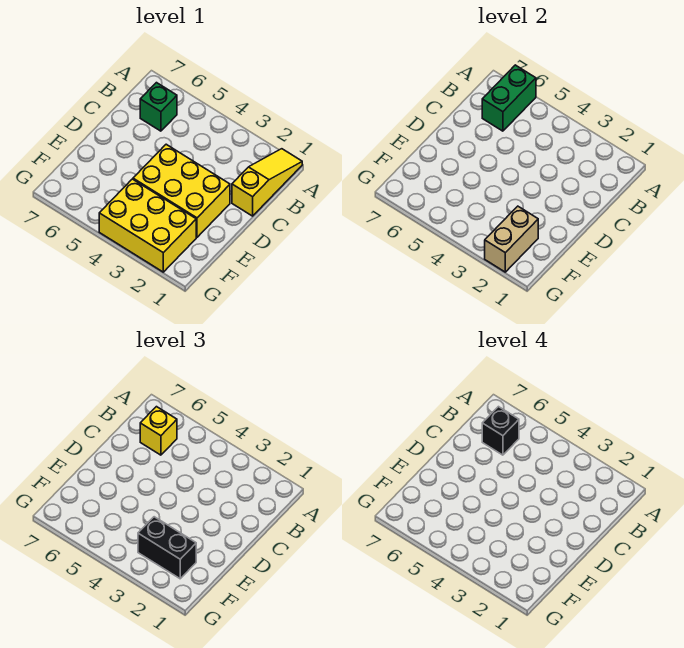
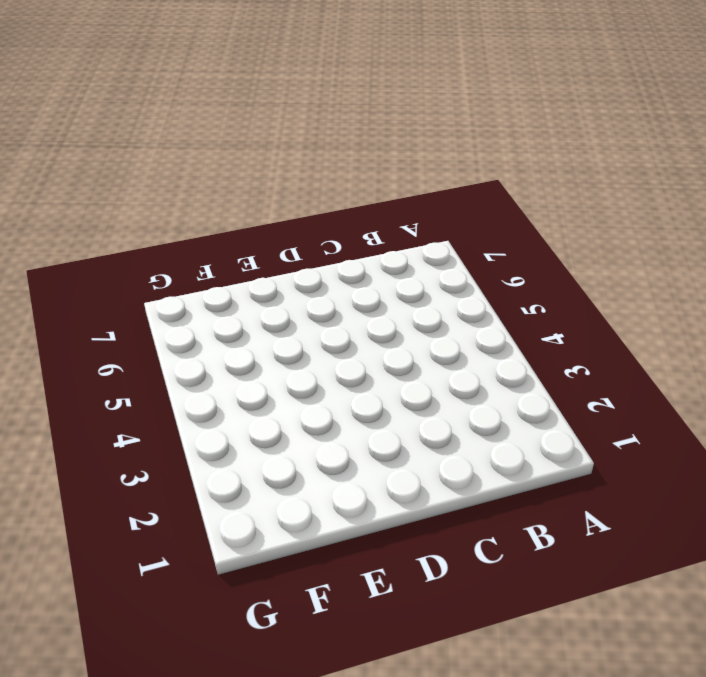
none -> yellow 1x3 slope [232,149,302,216]
none -> green 1x1 brick [140,83,177,131]

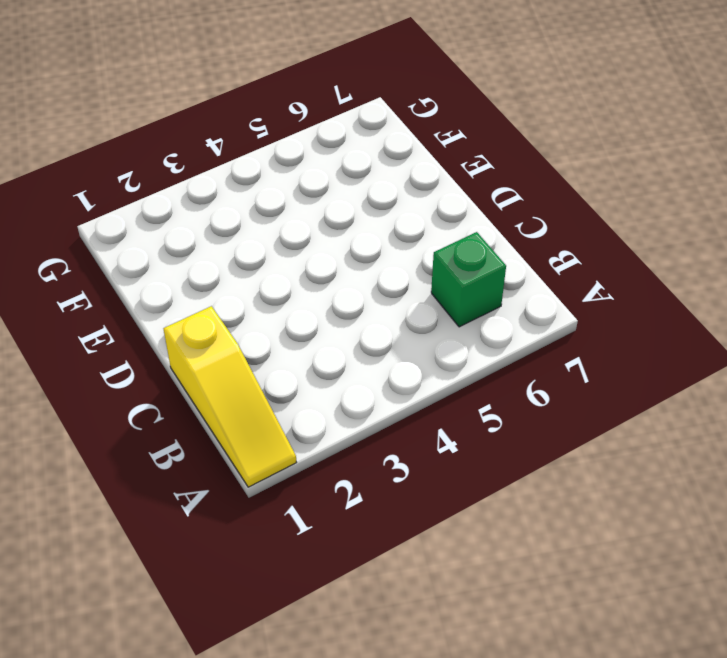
none -> yellow 2x3 brick [133,144,230,237]
none -> yellow 2x3 brick [99,179,196,272]

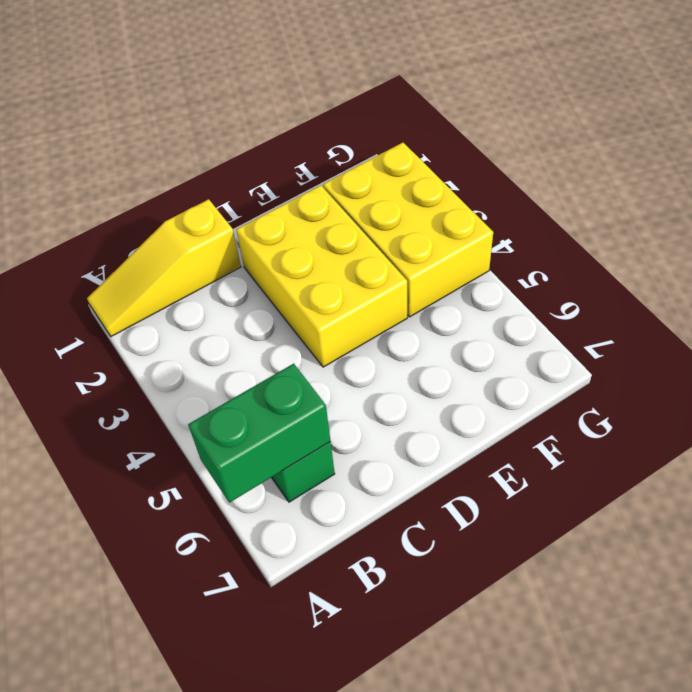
none -> tan 1x2 brick [485,206,538,272]
none -> yellow 1x1 brick [140,407,177,455]

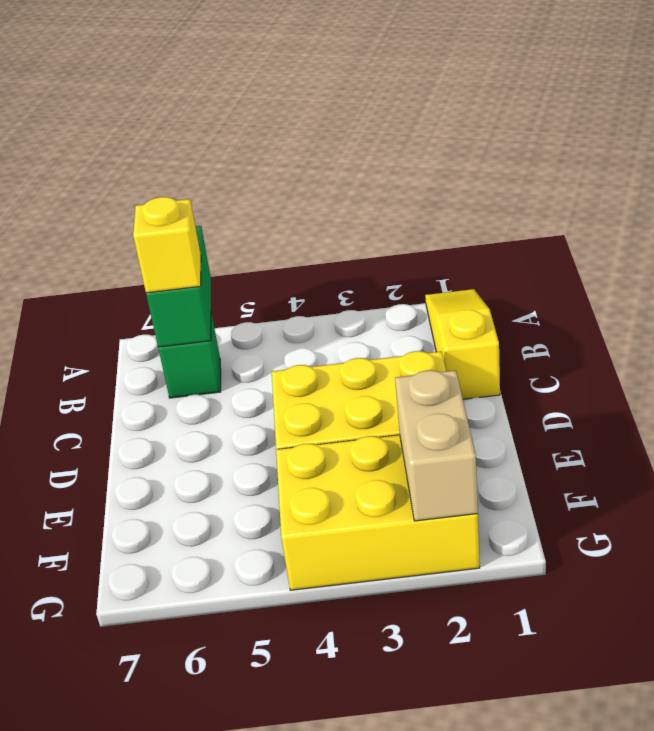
none -> black 1x2 brick [138,517,196,579]
none -> black 1x1 brick [482,407,519,455]

